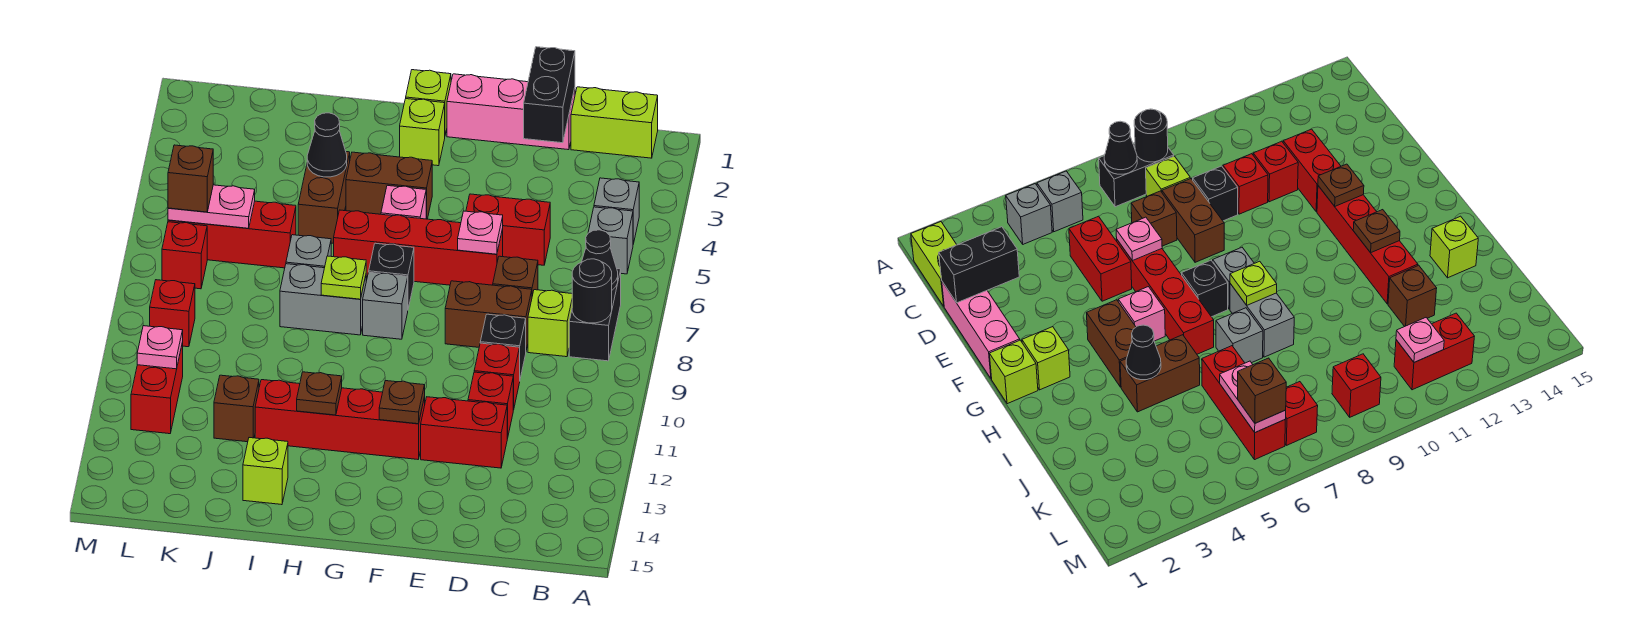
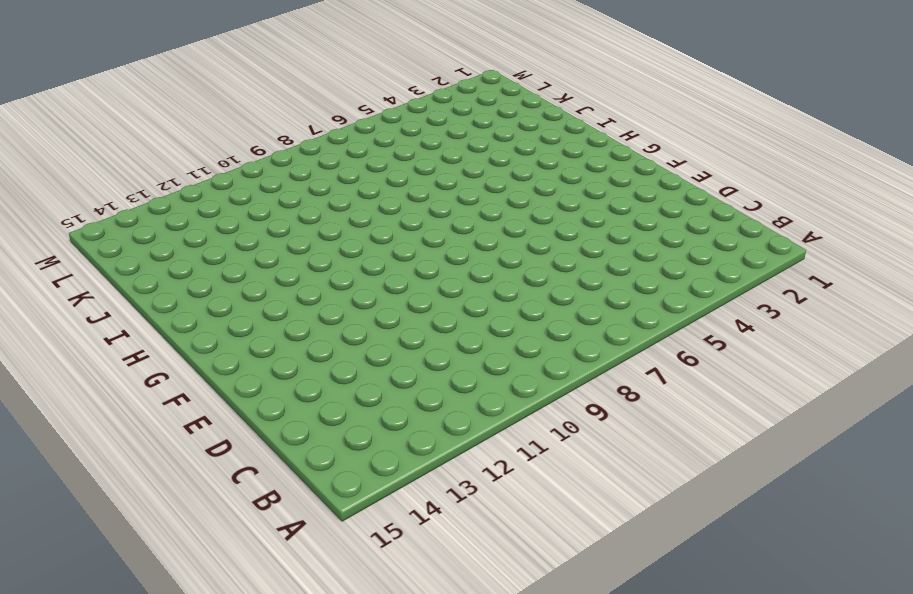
none -> lime 1x2 brick [571,87,658,158]
none -> grey 1x1 brick [594,178,639,244]
none -> grey 1x1 brick [588,207,633,274]
none -> black 1x2 brick [569,269,621,361]

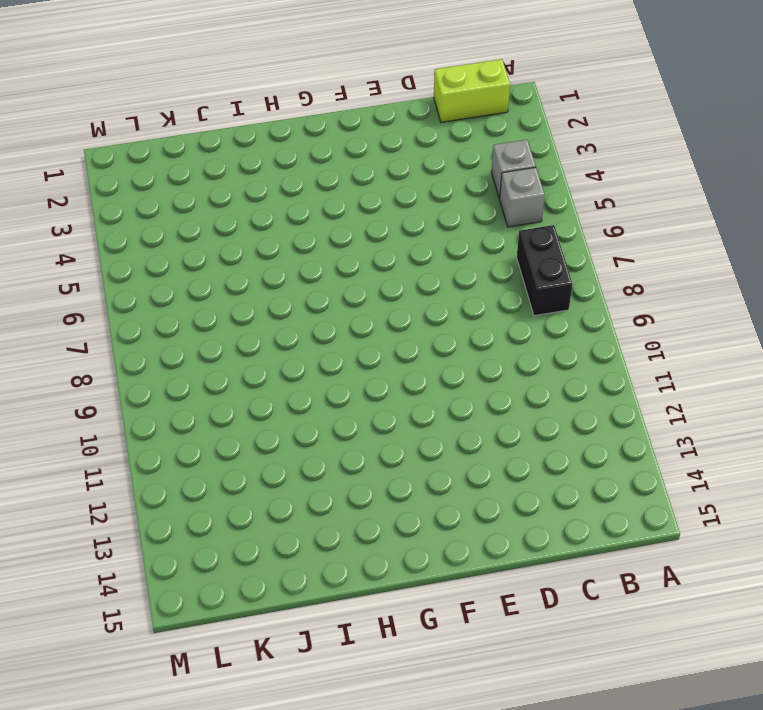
none -> lime 1x1 brick [528,290,572,357]
none -> pink 1x3 brick [447,74,575,150]
none -> red 1x2 brick [466,194,550,265]
none -> brown 1x1 brick [493,256,538,296]

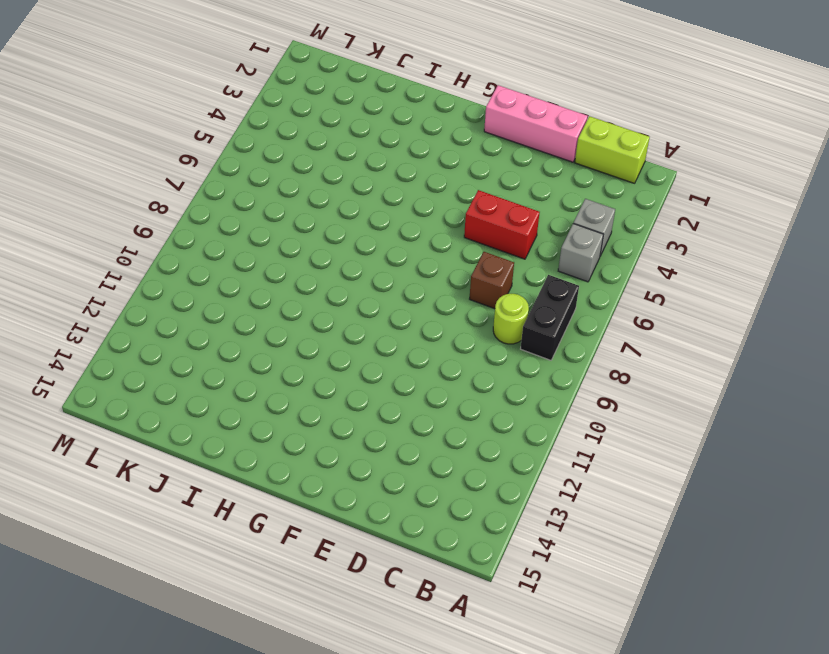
lime 1x1 round brick [493,294,529,344] -> lime 1x1 brick [528,290,572,357]
none -> brown 1x2 brick [445,281,532,350]
none -> black 1x1 brick [480,314,526,378]
none -> red 1x1 brick [474,343,520,410]
none -> red 1x1 brick [468,372,513,439]

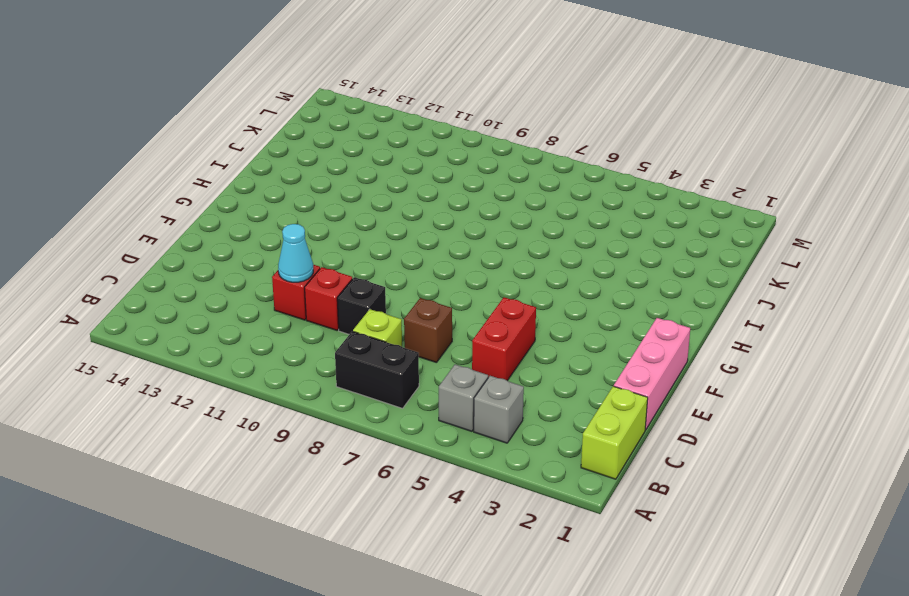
cyan 1x1 cone [278,224,313,282] -> none
none -> brown 1x2 brick [445,281,532,350]
none -> red 1x2 brick [421,397,507,468]
none -> red 1x4 brick [334,210,503,285]
none -> red 1x4 brick [255,380,425,459]

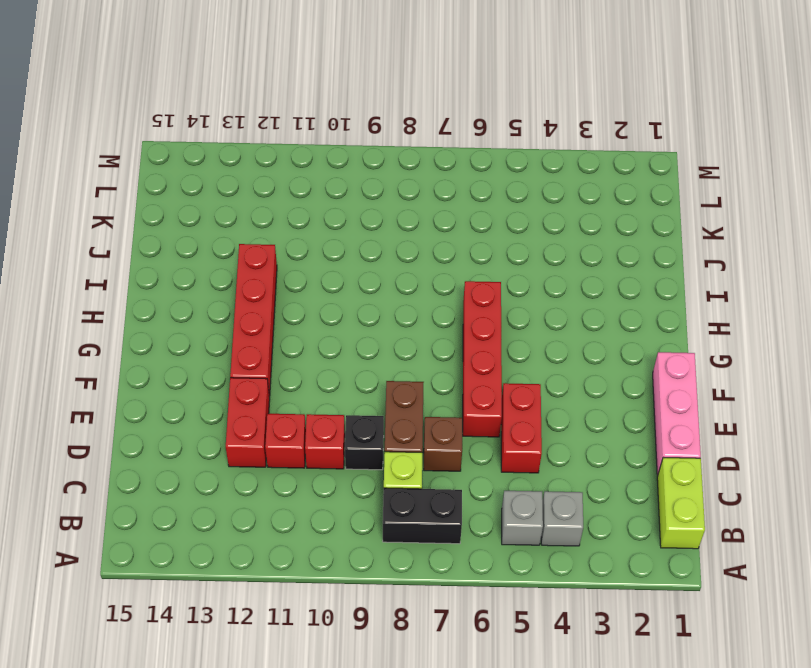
none -> lime 1x1 brick [406,70,451,135]
none -> lime 1x1 brick [400,99,445,166]
none -> brown 1x2 brick [346,152,432,219]
none -> pink 1x1 brick [381,185,426,219]

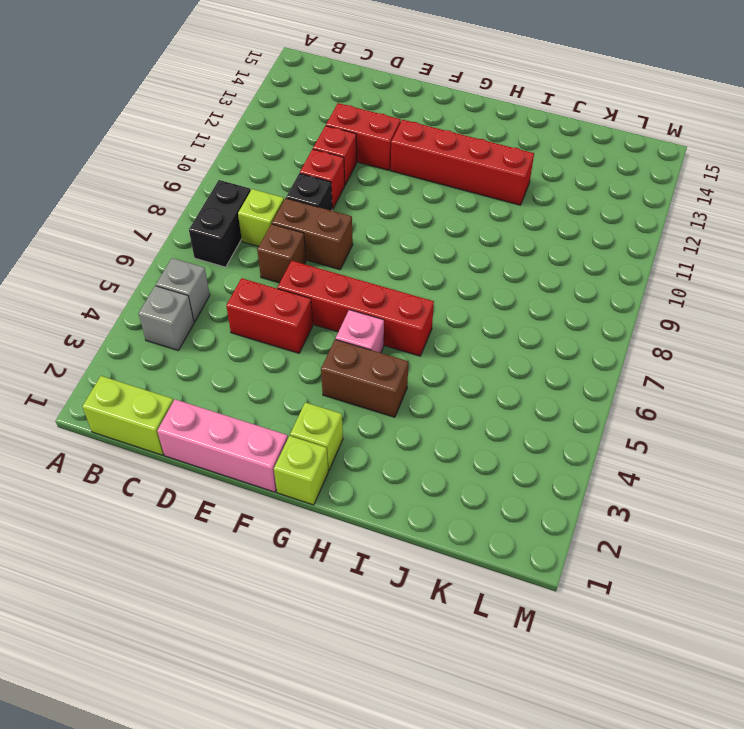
none -> black 1x1 brick [369,243,414,309]
none -> grey 1x1 brick [363,272,408,339]
none -> grey 1x2 brick [280,264,366,335]
none -> brown 1x2 brick [298,152,350,243]

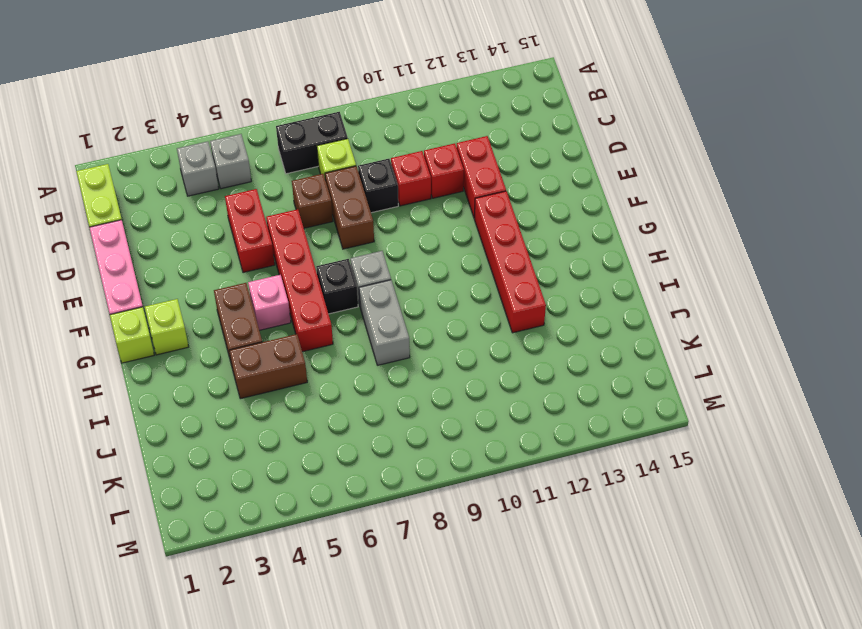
none -> grey 1x1 brick [286,235,331,268]
none -> lime 1x1 brick [243,438,288,505]
none -> red 1x3 brick [168,201,296,268]
none -> brown 1x1 brick [214,375,259,442]

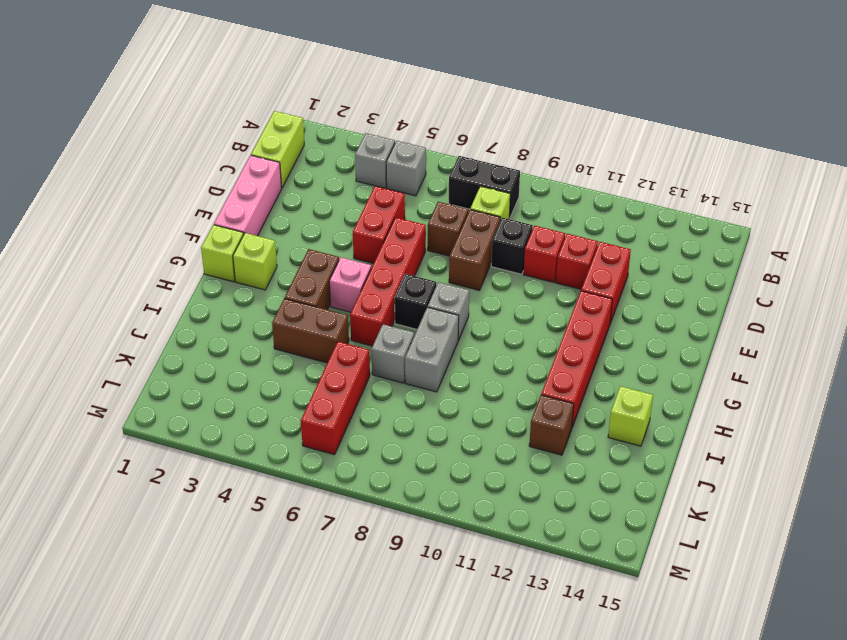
none -> red 1x1 brick [162,222,207,289]
none -> red 1x1 brick [150,280,195,347]
none -> red 1x2 brick [131,342,183,434]
none -> black 1x1 cone [582,230,618,290]

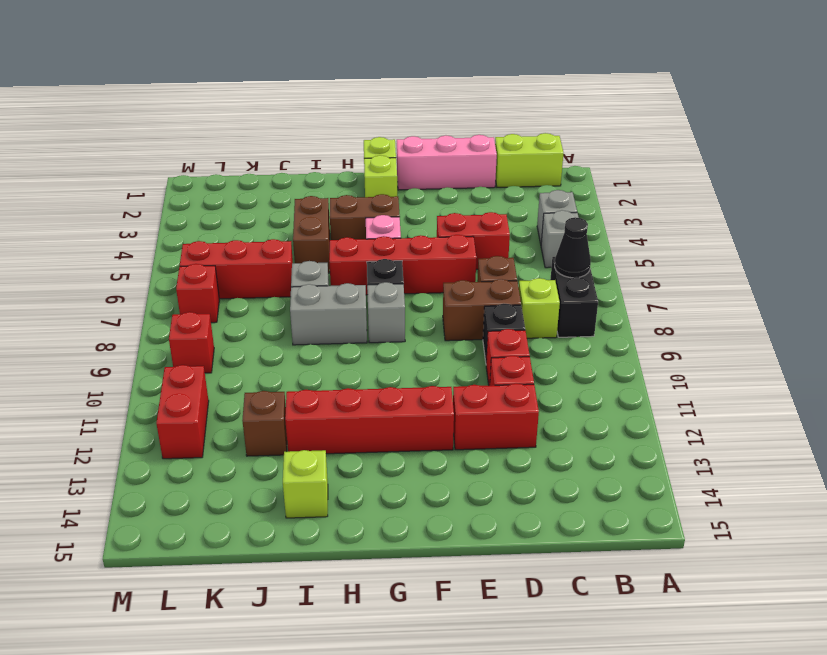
none -> black 1x1 round brick [572,259,612,323]
none -> black 1x2 brick [524,47,575,143]
none -> pink 1x1 plate [458,211,503,254]
none -> brown 1x1 plate [379,381,425,424]

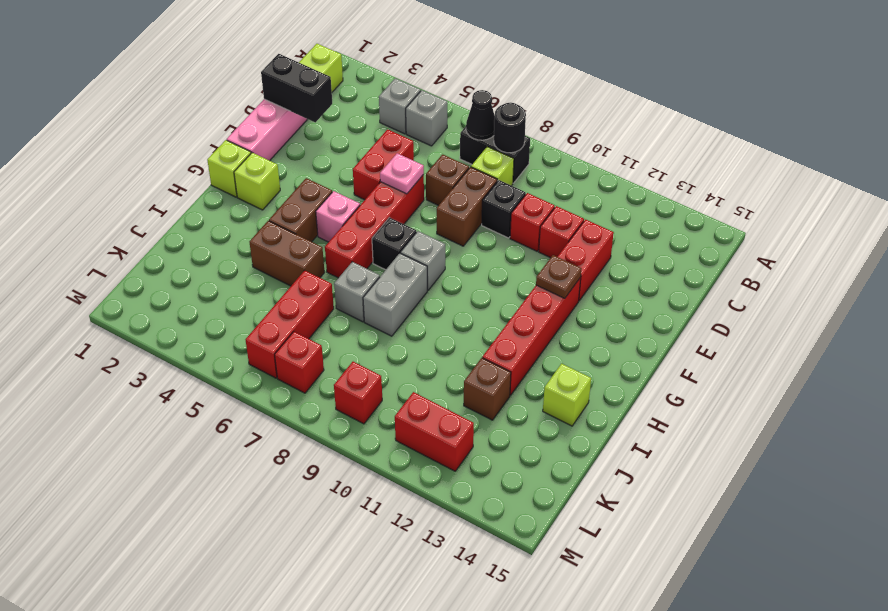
none -> lime 1x1 plate [321,256,366,299]
none -> brown 1x1 plate [297,372,342,415]
none -> black 1x1 cone [307,113,347,177]
none -> pink 1x2 plate [168,185,255,228]

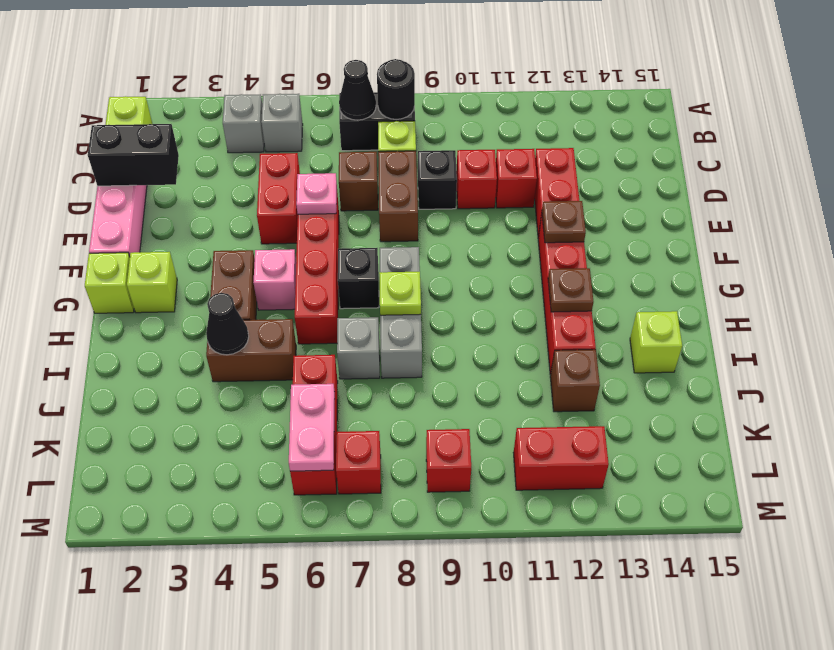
none -> pink 1x1 plate [137,326,183,369]
none -> brown 1x1 brick [168,145,213,212]

